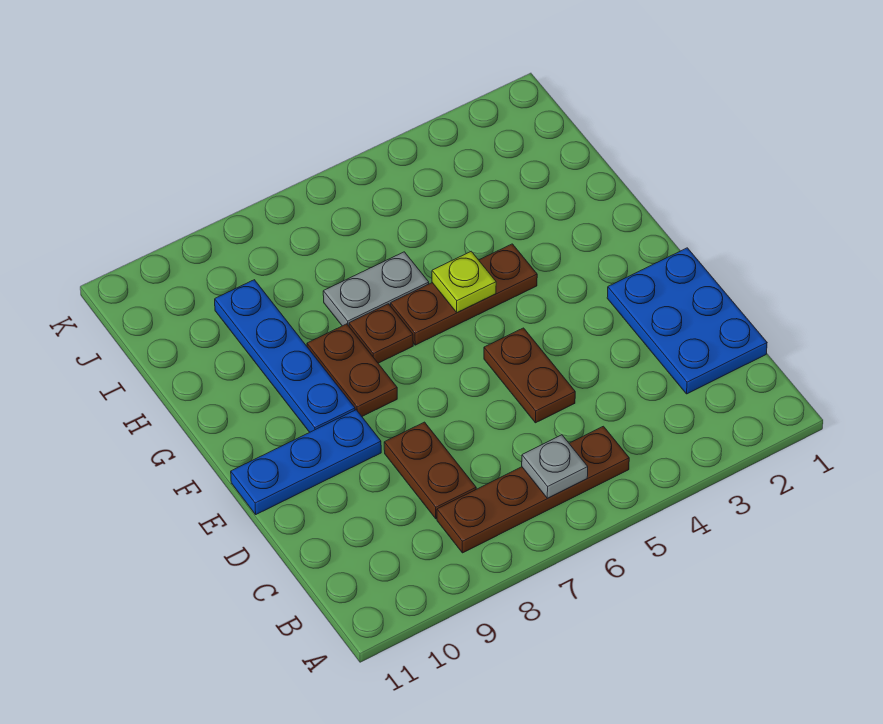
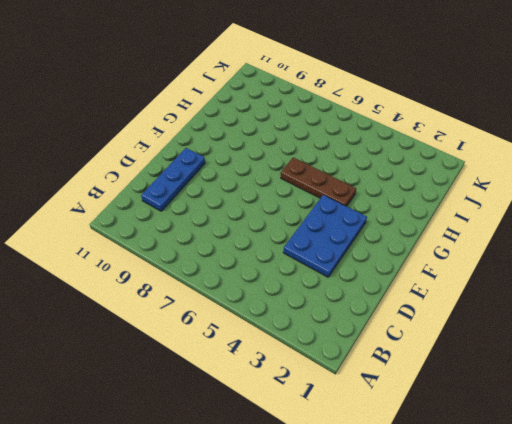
blue 1x3 plate [141,148,205,211] -> blue 1x3 plate turned to [231,410,381,514]
blue 2x3 plate [283,195,367,277] -> blue 2x3 plate moved to [607,248,767,394]
none -> brown 1x4 plate [437,426,629,553]
none -> brown 1x2 plate [384,422,476,519]
none -> brown 1x2 plate [484,328,575,423]

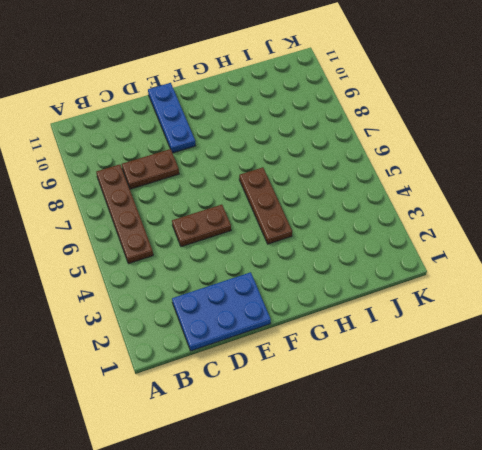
none -> brown 1x2 plate [307,324,397,416]
none -> blue 1x4 plate [215,280,355,432]
none -> brown 1x1 plate [349,304,413,363]

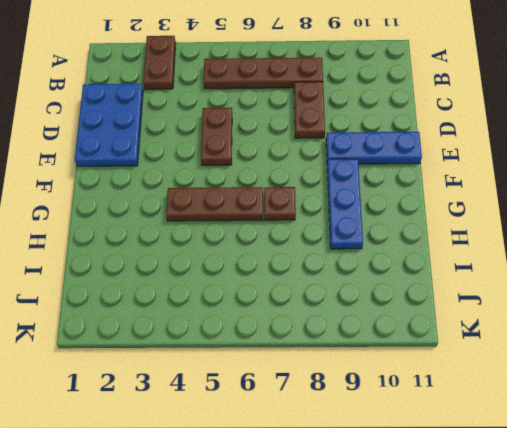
brown 1x2 plate [143,36,176,89] -> brown 1x2 plate moved to [307,324,397,416]
blue 1x3 plate [327,159,363,249] -> blue 1x4 plate [215,280,355,432]
none -> grey 1x2 plate [323,252,429,326]
none -> grey 1x1 plate [522,435,588,498]
none -> lime 1x1 plate [432,251,496,313]

